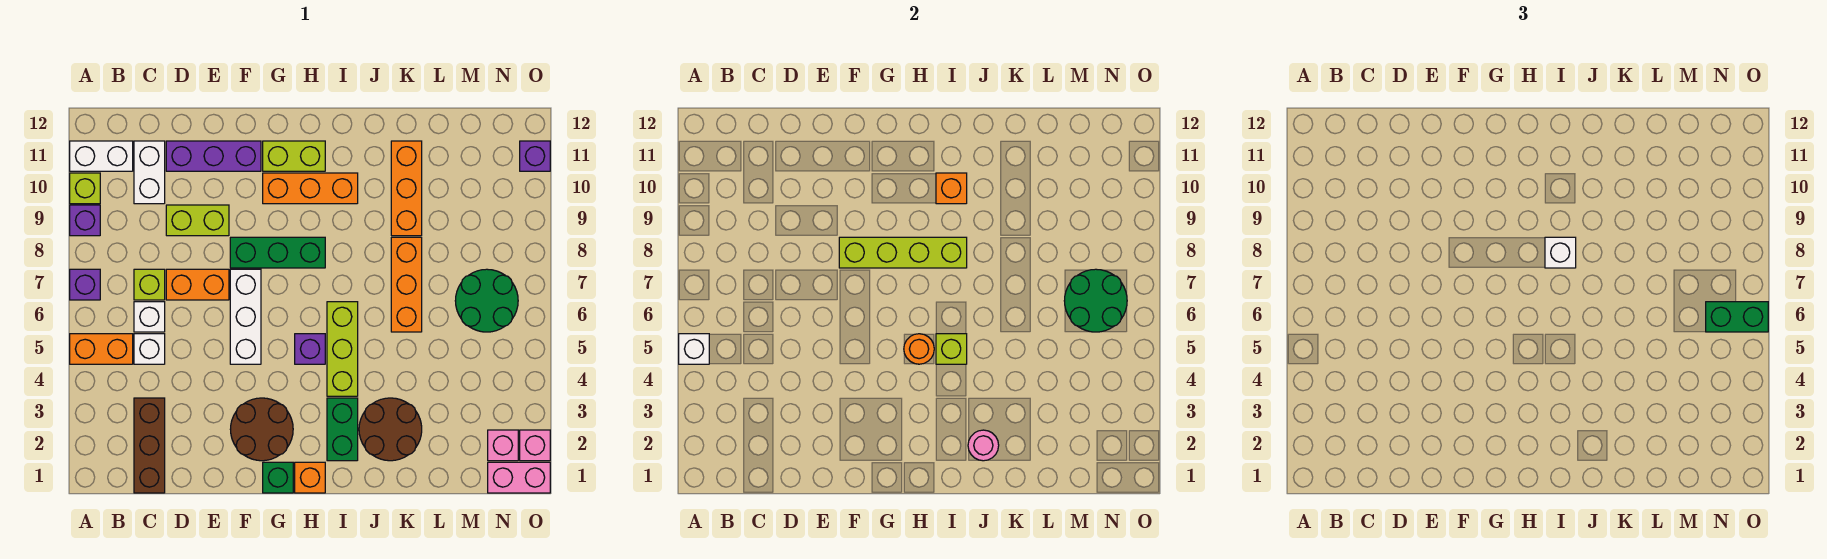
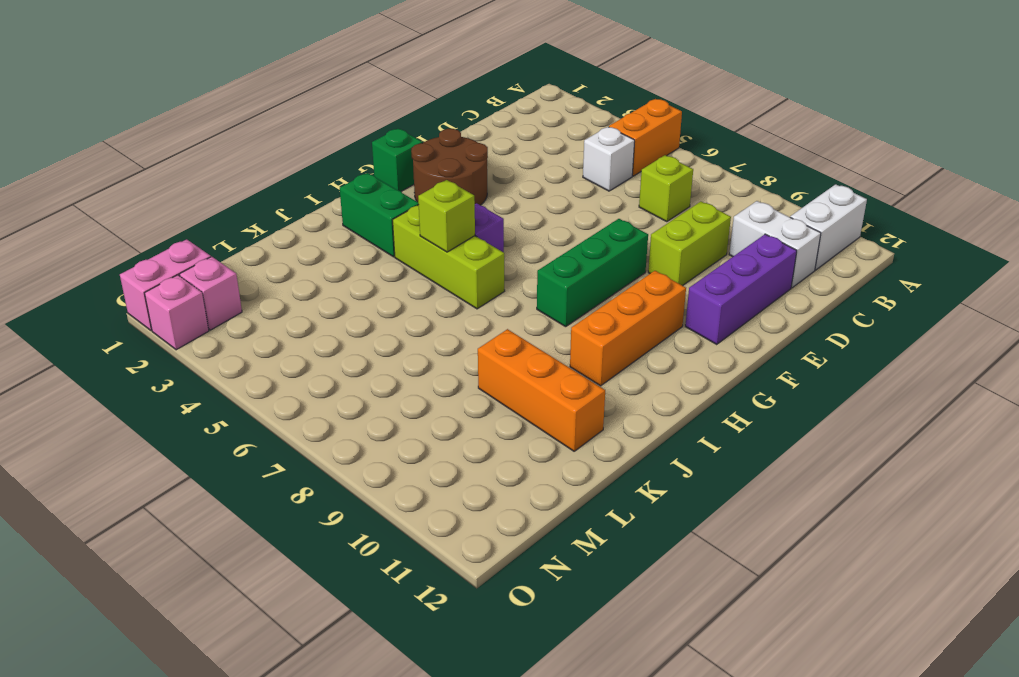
none -> purple 1x1 brick [70,269,100,300]
none -> purple 1x1 brick [70,205,100,236]
none -> lime 1x1 brick [70,173,100,204]
none -> brown 1x3 brick [134,398,165,493]

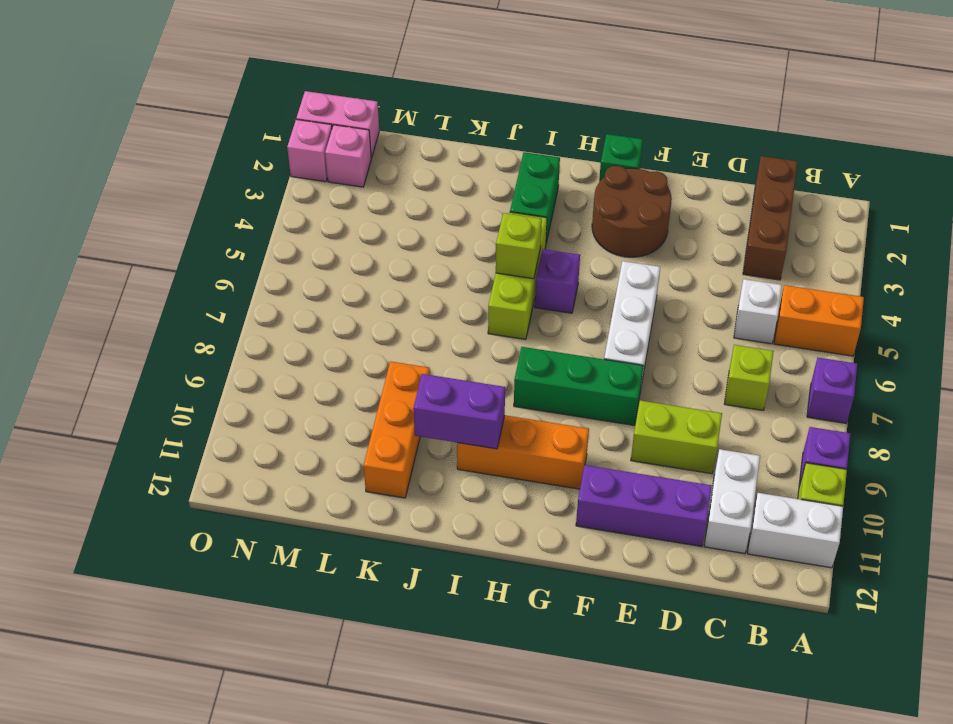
purple 1x2 brick [413,374,505,449] -> orange 1x1 brick [936,173,967,204]
none -> white 1x1 brick [134,302,165,332]
none -> orange 1x2 brick [166,269,229,300]
none -> lime 1x2 brick [263,141,325,171]
none -> orange 1x1 brick [295,462,325,493]

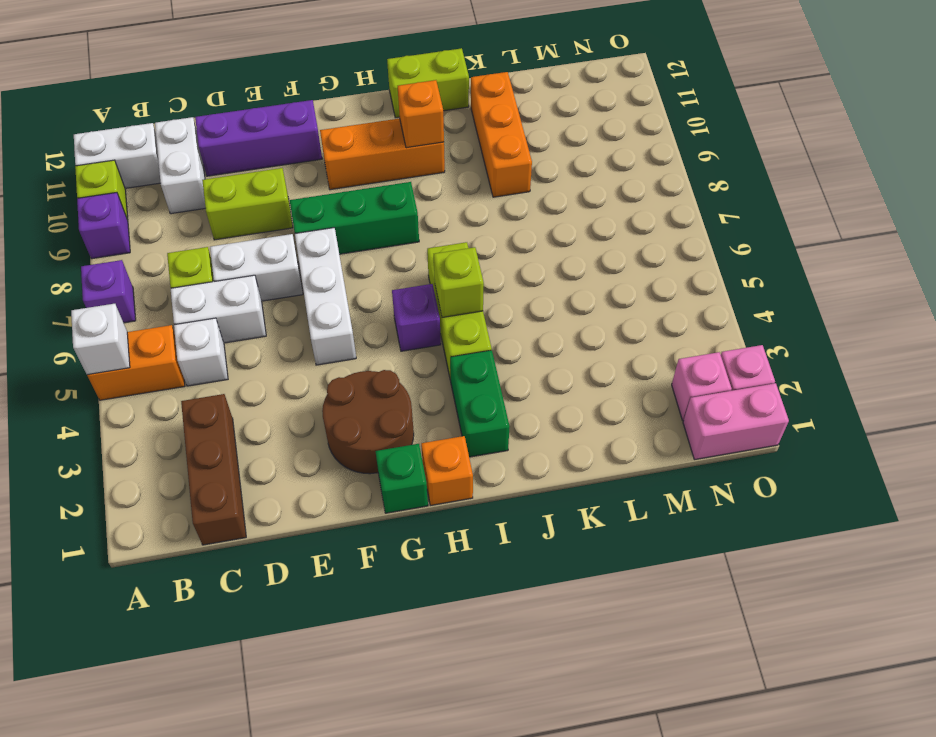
white 1x2 brick [171,275,266,343] -> white 1x1 brick [134,302,165,332]
white 1x2 brick [210,234,303,301] -> orange 1x2 brick [166,269,229,300]
lime 1x2 brick [387,48,469,118] -> lime 1x2 brick moved to [263,141,325,171]
none -> brown 2x2 round brick [359,398,422,461]
none -> orange 1x3 brick [391,237,422,332]
none -> green 2x2 round brick [455,269,518,332]
none -> purple 1x1 brick [520,141,550,171]

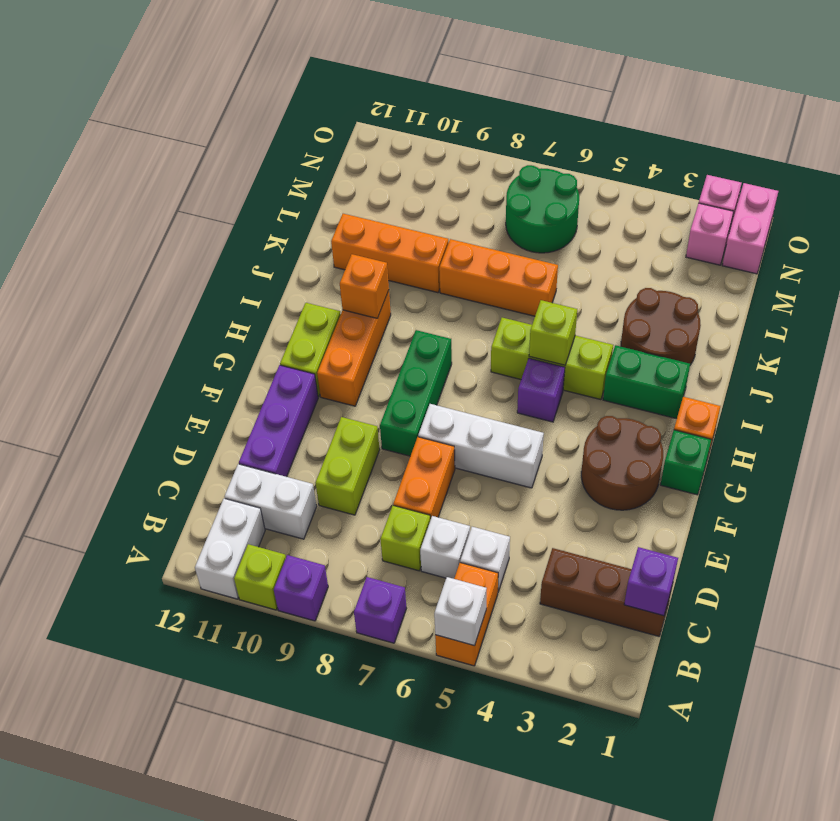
purple 1x1 brick [624,547,678,616] -> purple 1x1 brick moved to [520,141,550,171]
none -> lime 1x4 brick [839,237,967,268]
none -> orange 1x1 round brick [904,334,934,364]
none -> pink 1x1 round brick [968,430,999,461]
none -> green 2x2 round brick [1064,269,1127,332]

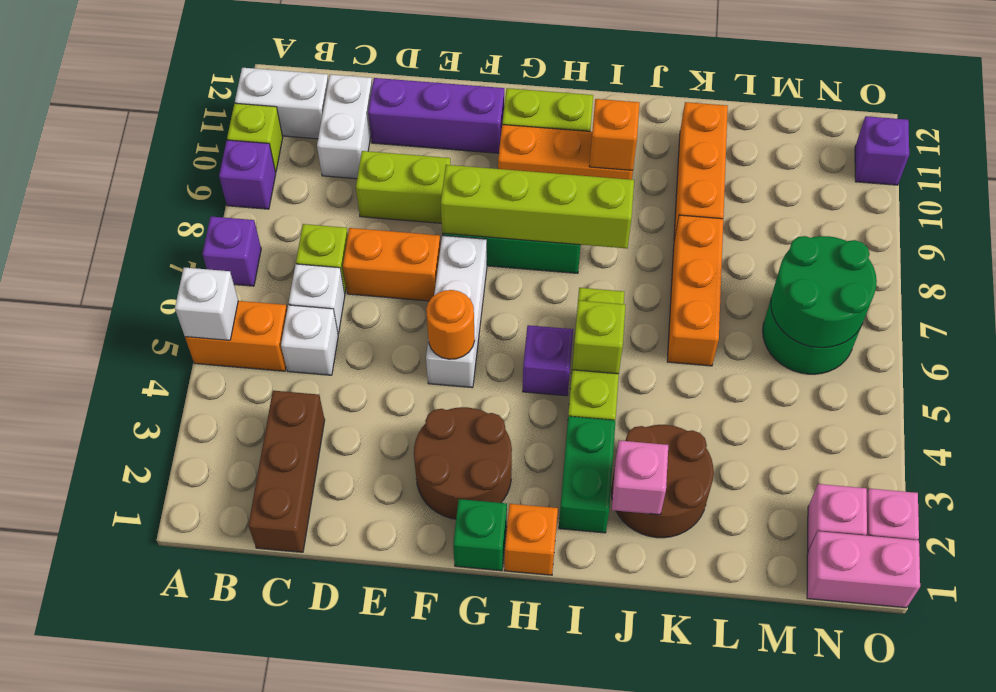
orange 1x1 round brick [426,290,475,359] -> orange 1x1 round brick moved to [904,334,934,364]
pink 1x1 brick [612,441,668,515] -> pink 1x1 round brick [968,430,999,461]
none -> white 1x1 brick [1545,237,1576,268]
none -> green 1x2 brick [1706,302,1768,332]

